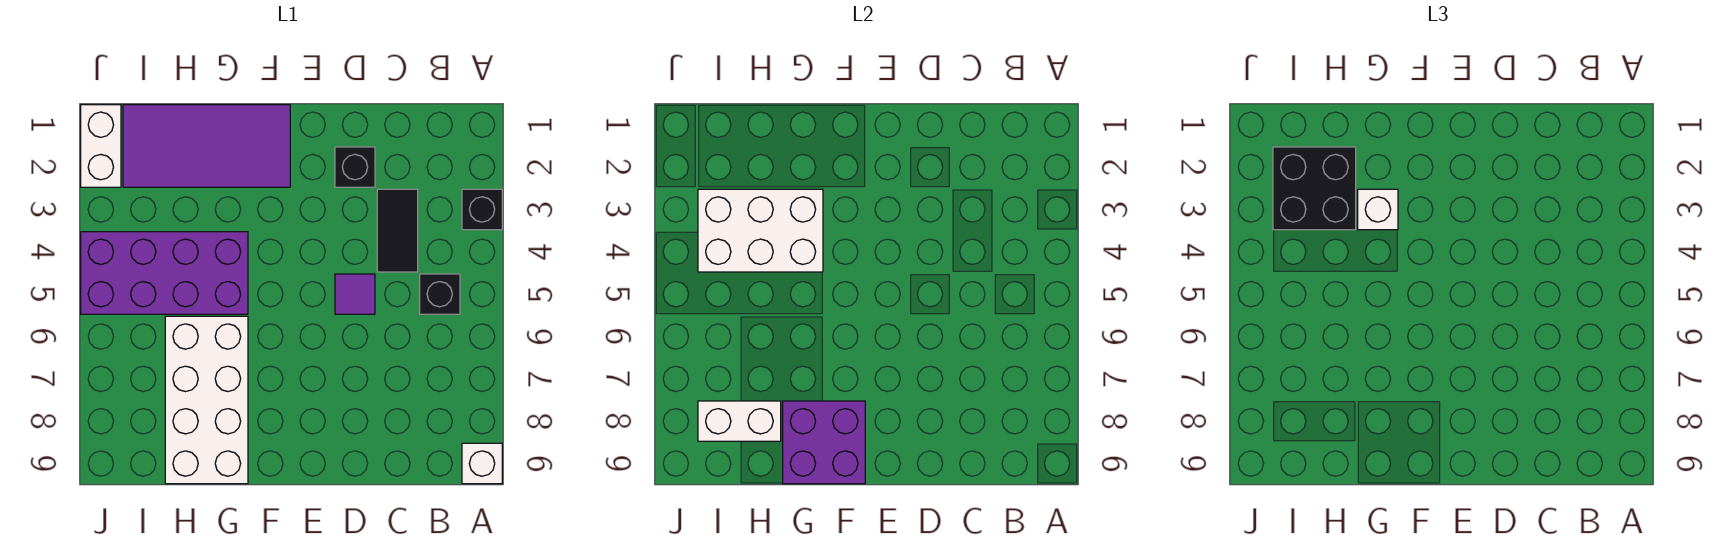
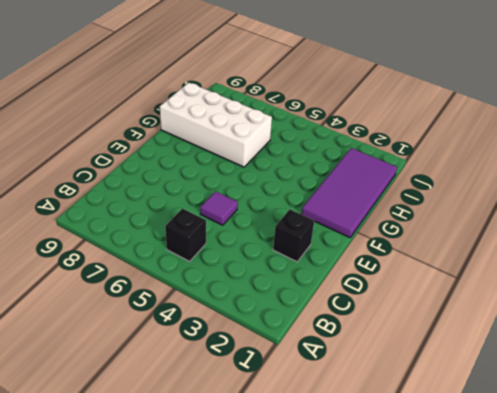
none -> black 1x1 brick [462,189,502,230]
none -> white 1x1 brick [462,443,502,484]
none -> black 1x2 tile [377,189,418,272]

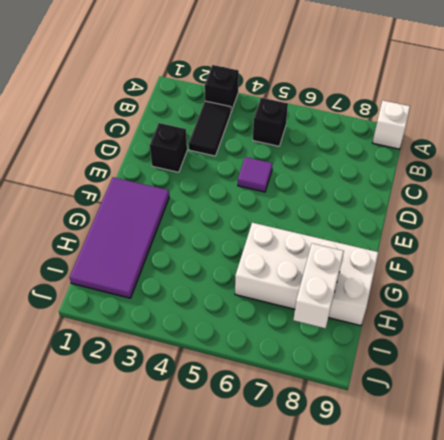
black 1x2 tile [189,101,231,156] -> black 1x2 tile turned to [377,189,418,272]
none -> purple 2x4 brick [81,232,248,314]
none -> white 1x2 brick [81,105,121,187]
none -> purple 2x2 brick [783,401,865,484]

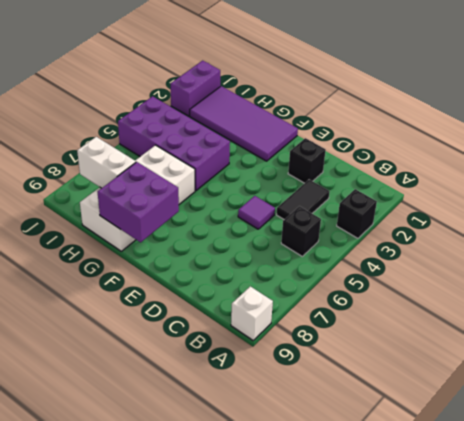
purple 1x2 brick [171,61,220,116] -> white 1x2 brick [81,105,121,187]
none -> white 2x3 brick [698,189,823,272]
none -> white 1x1 brick [1358,189,1398,230]
none -> black 2x2 brick [1273,147,1356,230]

